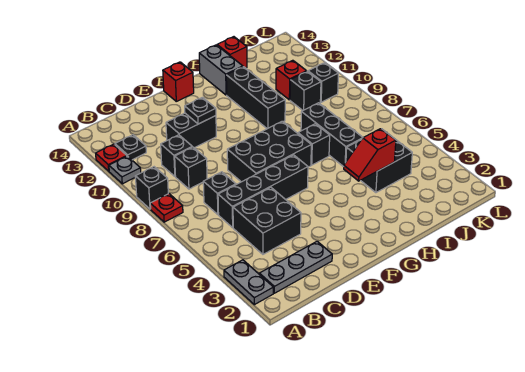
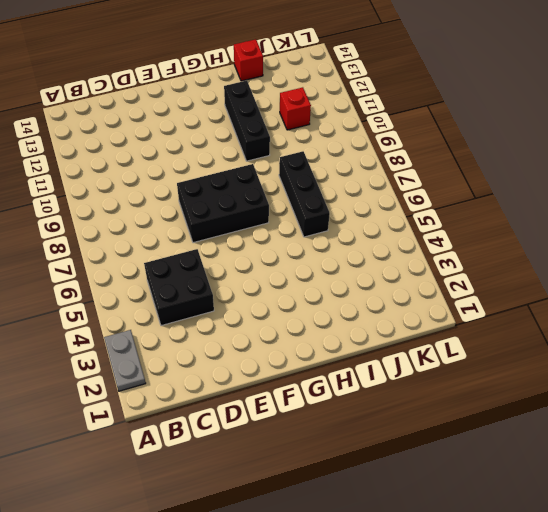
none -> red 1x1 plate [150,194,183,222]
none -> black 1x1 brick [135,167,168,209]
none -> grey 1x1 plate [109,156,141,184]

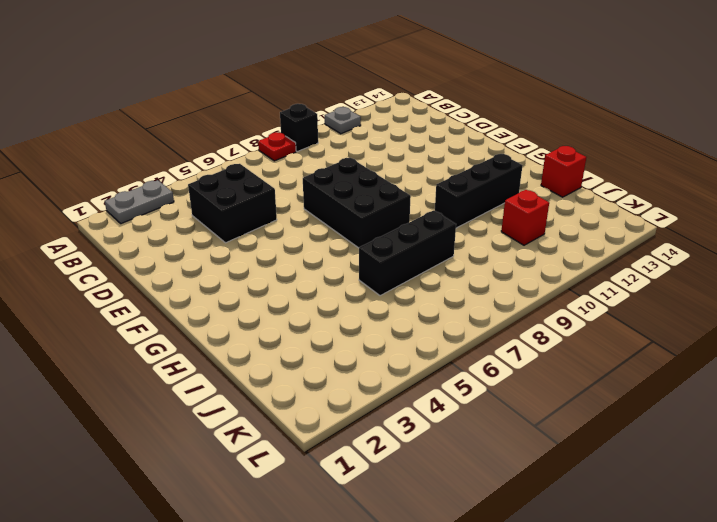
none -> red 1x1 plate [96,144,127,171]
none -> grey 1x3 plate [259,241,332,293]
none -> black 1x1 plate [115,135,146,160]

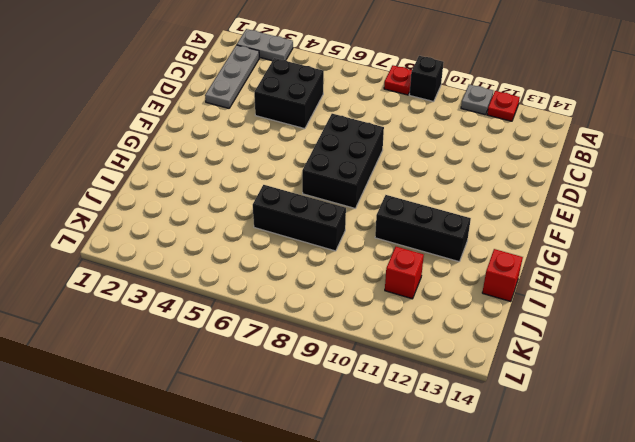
none -> black 1x1 plate [115,135,146,160]
none -> black 1x4 brick [218,155,308,228]
none -> black 1x1 brick [203,172,236,215]

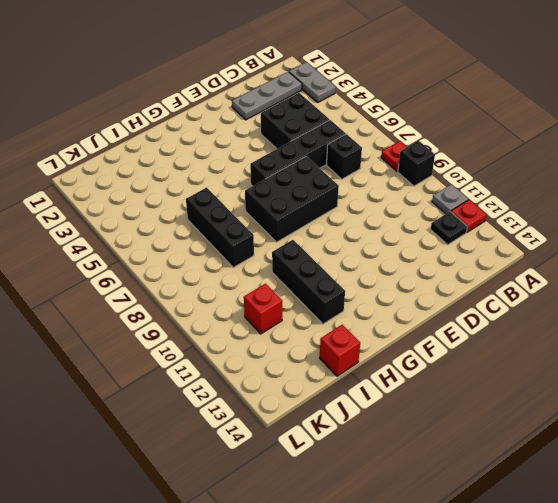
none -> black 1x1 brick [175,147,207,189]
none -> black 1x1 brick [161,135,192,177]
none -> black 1x2 brick [166,113,216,148]

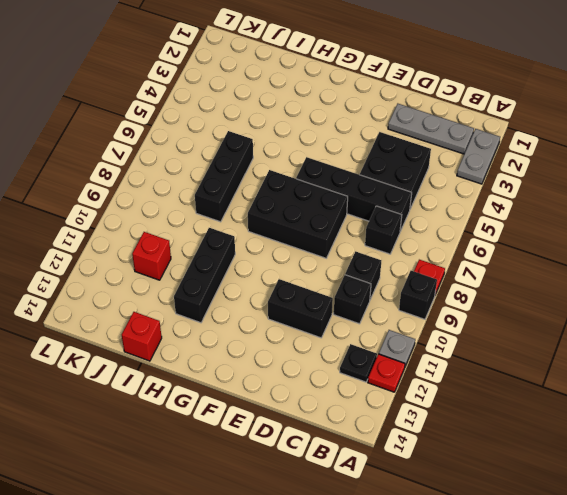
none -> red 1x1 brick [163,62,194,101]
none -> black 1x1 brick [298,124,330,165]
none -> grey 1x2 brick [199,45,243,95]

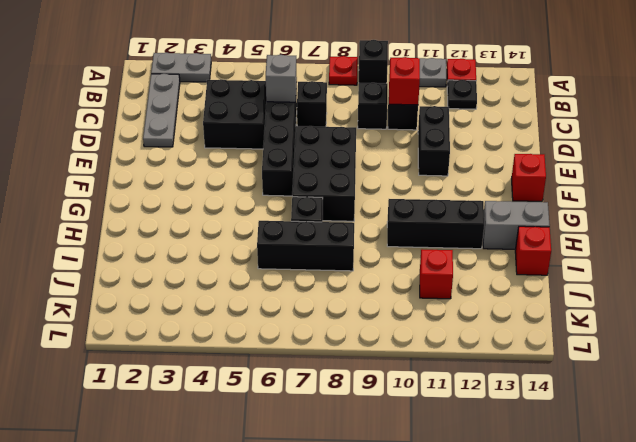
grey 1x1 brick [266,55,297,102] -> none
red 1x1 brick [389,57,420,105] -> none
none -> black 2x2 brick [346,129,412,193]
none -> black 1x1 brick [290,71,321,110]
none -> black 1x1 brick [308,63,339,102]

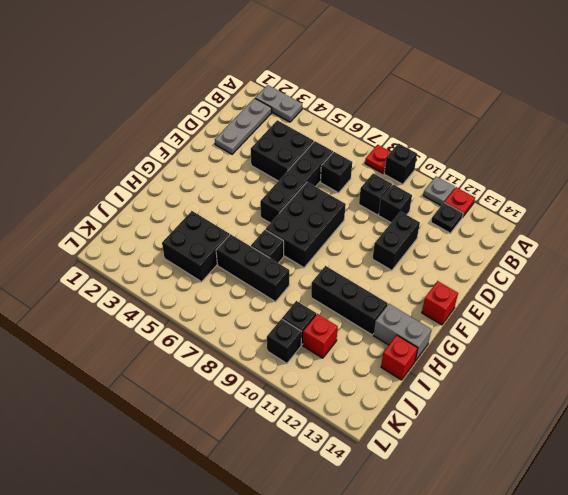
none -> black 1x1 plate [185,97,216,124]
none -> red 1x2 slope [344,129,396,181]

